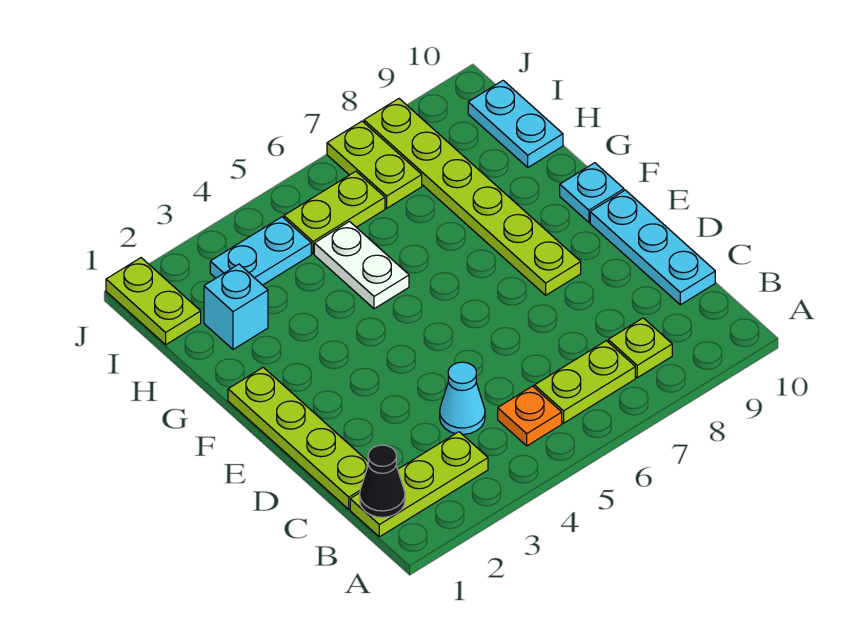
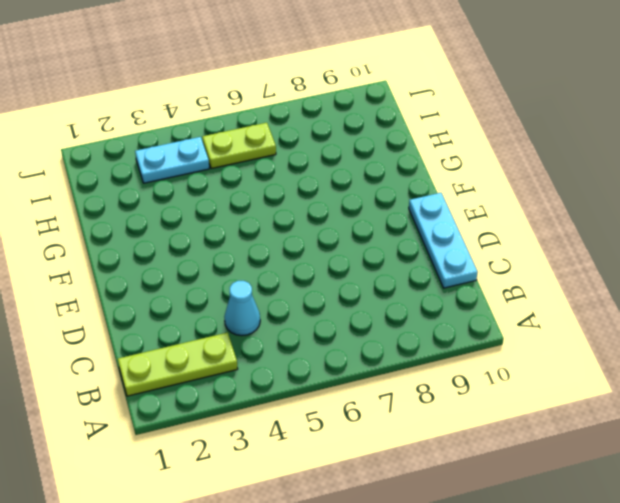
none -> orange 1x1 plate [498,386,562,446]
none -> lime 1x2 plate [534,341,635,423]
none -> lime 1x1 plate [608,318,672,378]

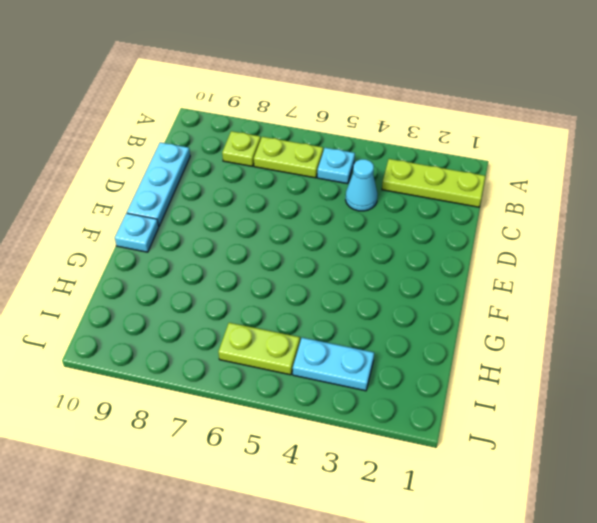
cyan 1x1 plate [317,148,355,184] -> orange 1x1 plate [498,386,562,446]
none -> lime 1x4 plate [228,367,368,509]
none -> lime 1x6 plate [364,99,581,295]
none -> white 1x2 plate [314,222,409,309]

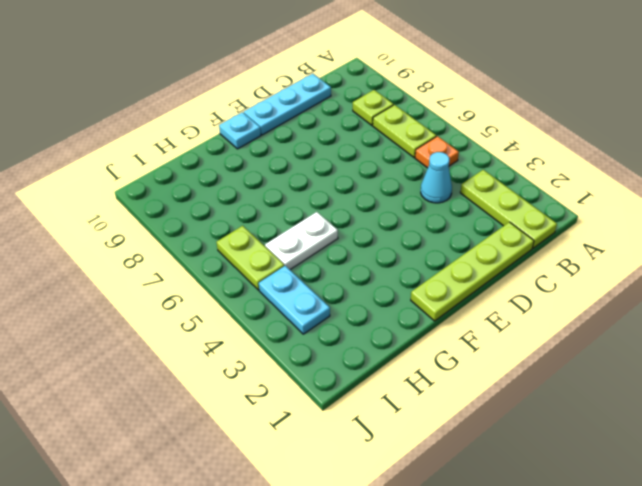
none -> lime 1x6 plate [364,99,581,295]
none -> cyan 1x1 brick [204,264,268,349]
none -> cyan 1x2 plate [468,80,563,167]

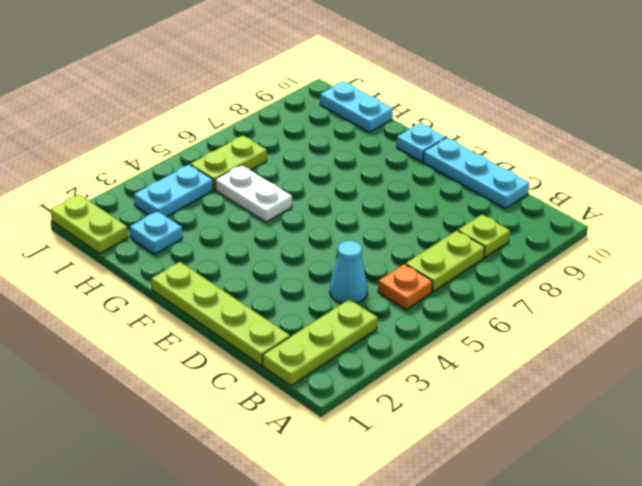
cyan 1x1 plate [130,211,182,254] -> cyan 1x1 brick [204,264,268,349]
none -> lime 1x6 plate [364,99,581,295]
none -> lime 1x2 plate [327,121,422,208]
none -> black 1x1 cone [360,445,405,517]

